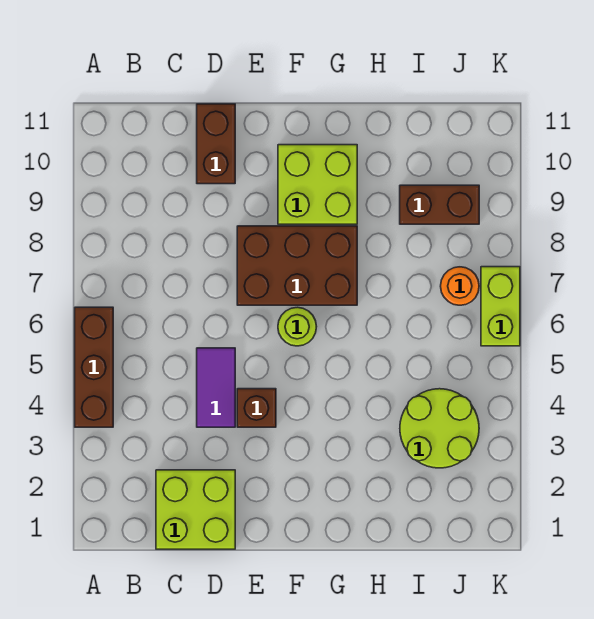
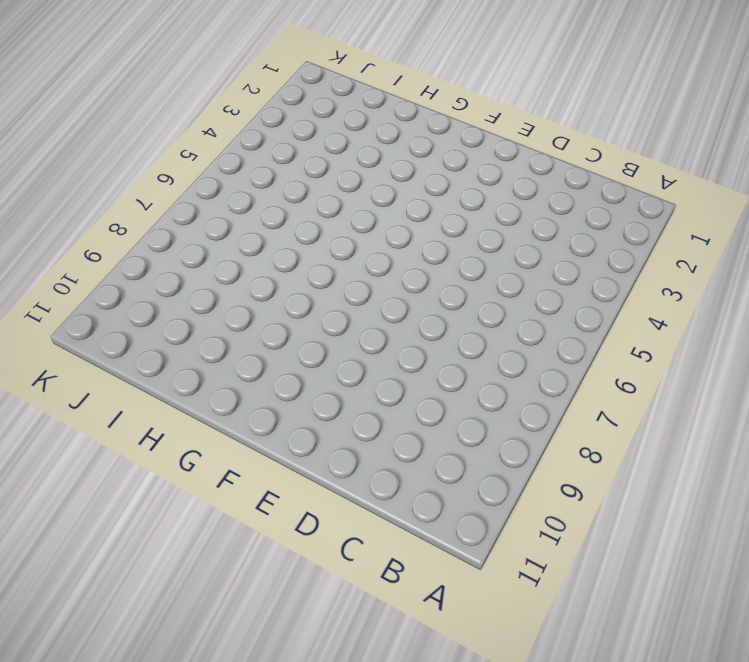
none -> brown 1x3 brick [75,307,113,427]
none -> lime 2x2 brick [156,470,235,549]
none -> purple 1x2 tile [197,348,235,427]

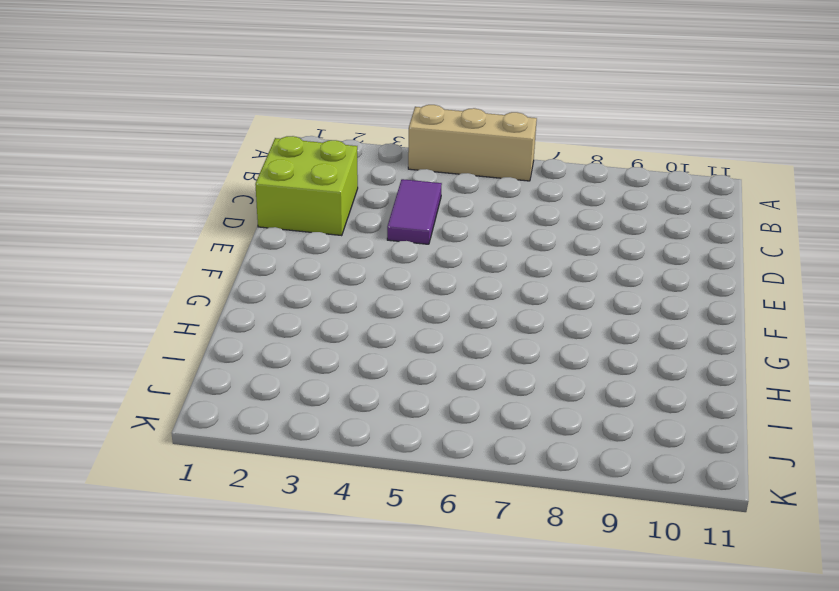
tan 1x3 brick [408,105,537,181] -> brown 1x3 brick [75,307,113,427]
purple 1x2 tile [387,179,442,244] -> purple 1x2 tile turned to [197,348,235,427]
none -> brown 1x2 brick [197,104,235,184]
none -> brown 1x1 brick [237,389,276,427]
none -> brown 2x3 brick [237,226,357,305]

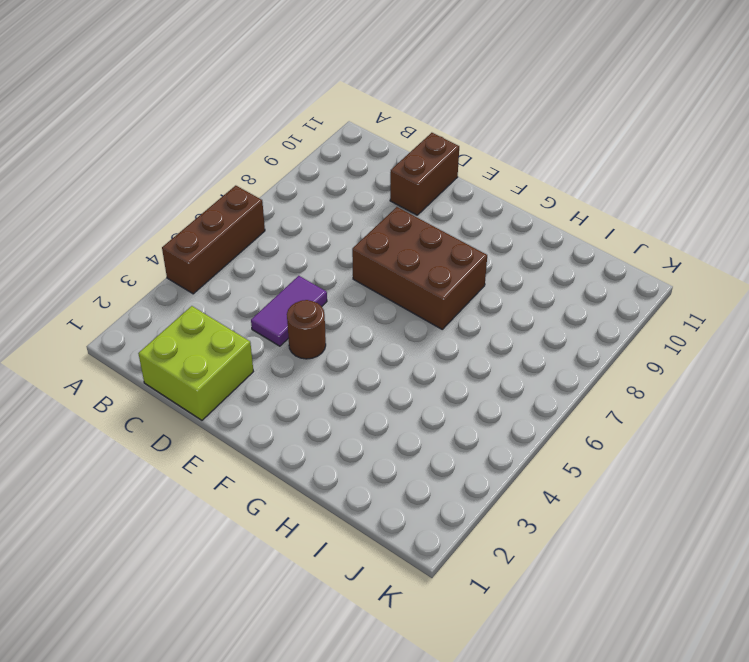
brown 1x1 round brick [287,300,326,359] -> brown 1x1 brick [237,389,276,427]
none -> lime 1x1 round brick [278,307,317,346]
none -> lime 2x2 brick [278,145,357,224]
none -> lime 2x2 round brick [400,389,479,468]

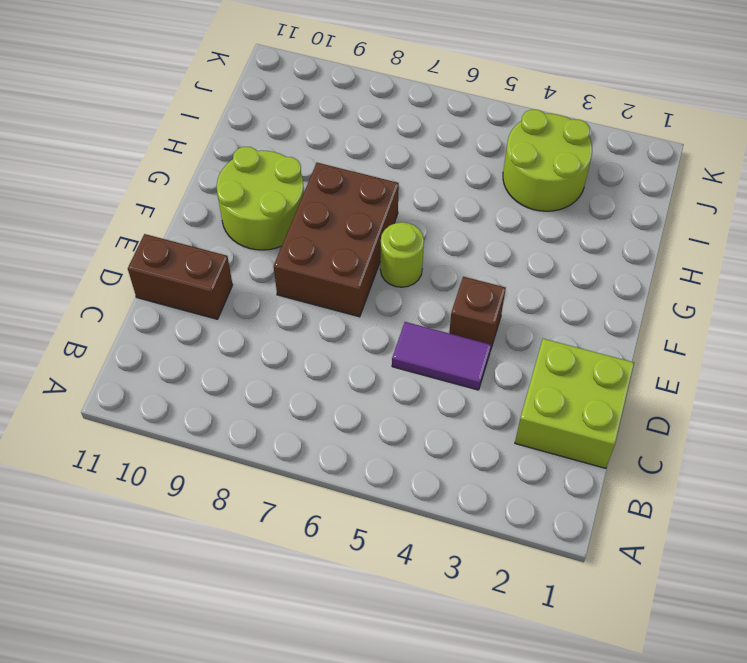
lime 2x2 round brick [217,147,304,250] -> lime 2x2 brick [278,145,357,224]
none -> brown 1x3 brick [75,307,113,427]
none -> brown 1x2 brick [400,185,479,224]
none -> orange 1x1 round brick [441,267,479,305]

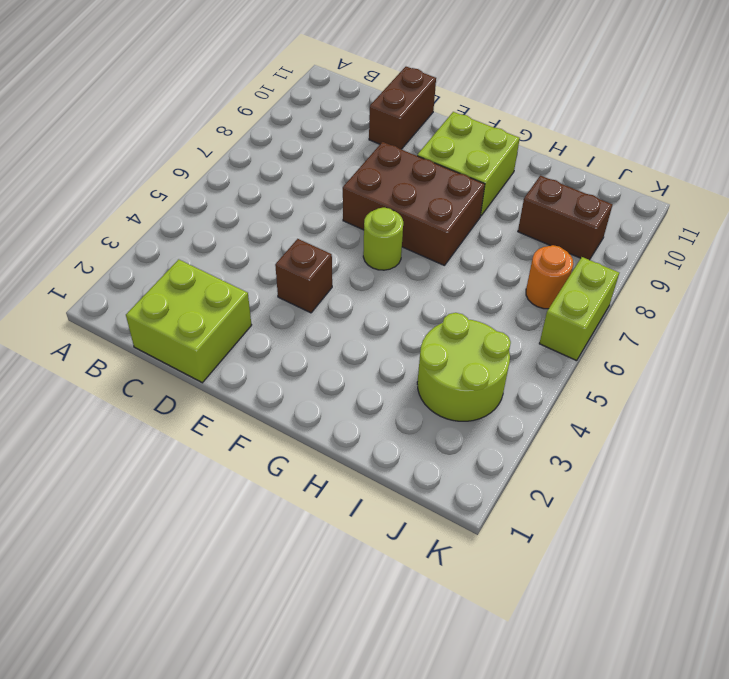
none -> brown 1x3 brick [75,307,113,427]
none -> purple 1x2 tile [197,348,235,427]

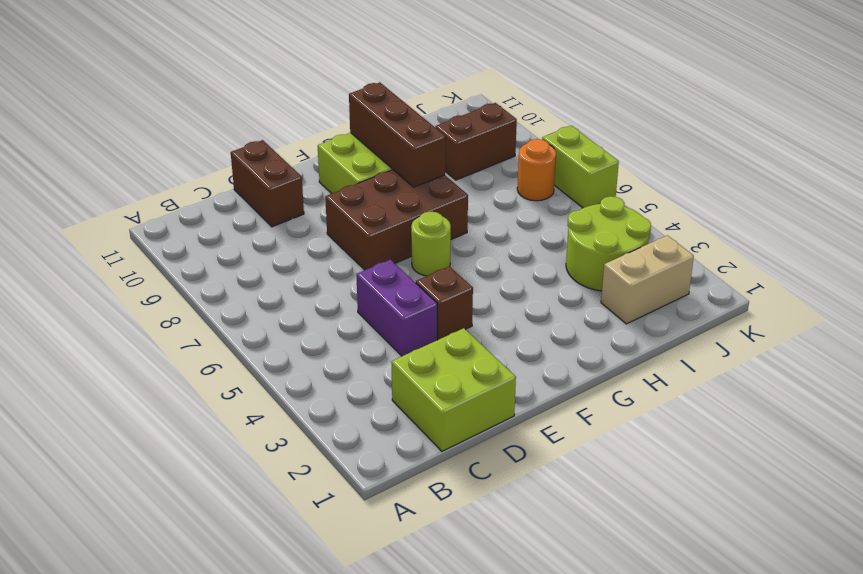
purple 1x2 brick [356,259,437,356] -> purple 1x2 tile [197,348,235,427]
brown 1x3 brick [349,83,445,187] -> brown 1x3 brick moved to [75,307,113,427]
tan 1x2 brick [601,235,694,324] -> none

